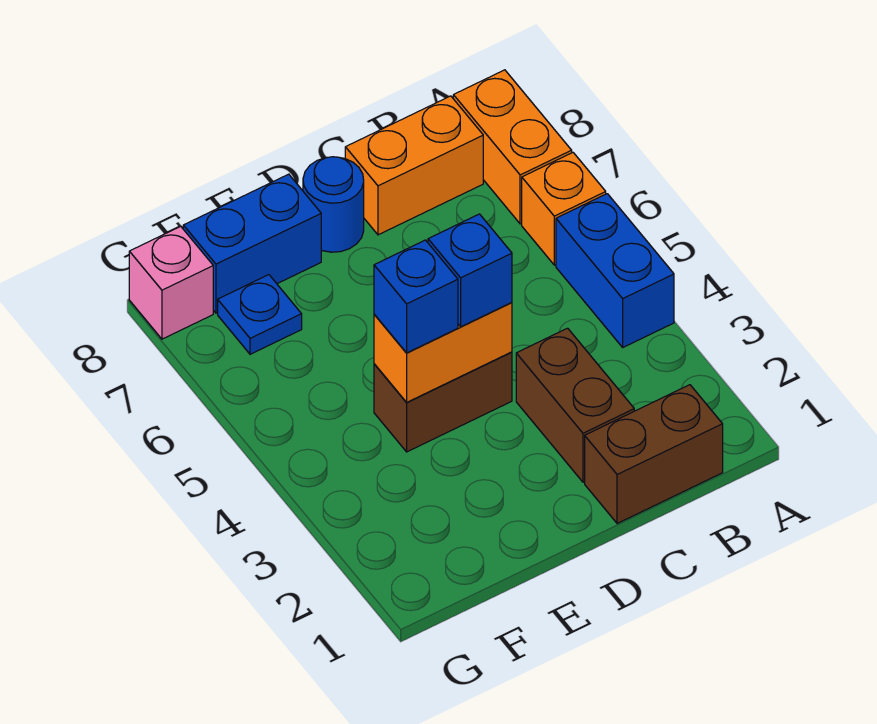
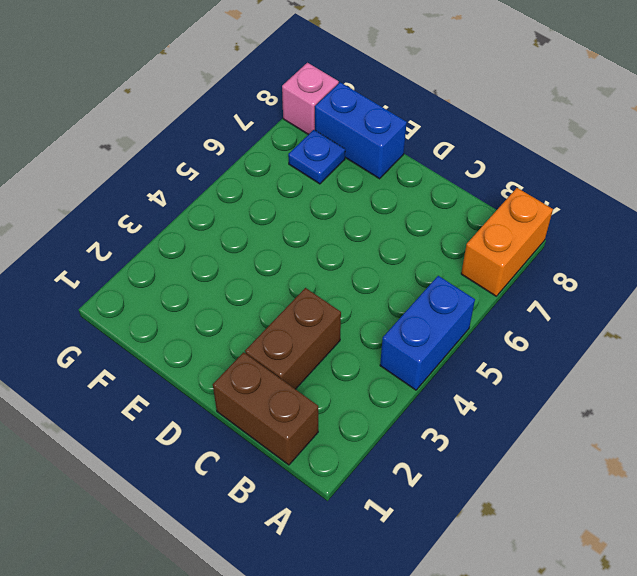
none -> orange 1x1 brick [522,153,606,265]
none -> orange 1x2 brick [345,96,483,235]
none -> brown 1x2 brick [374,352,512,452]

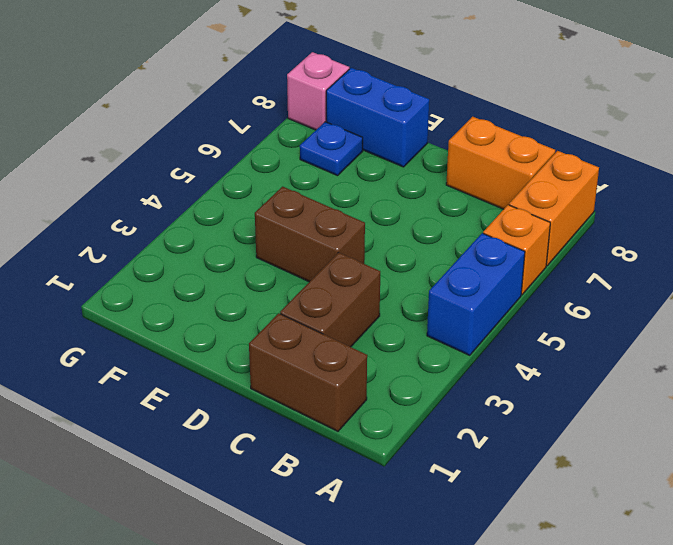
none -> blue 1x1 round brick [303,157,364,252]
none -> orange 1x2 brick [374,302,512,402]
none -> blue 1x1 brick [428,214,512,327]

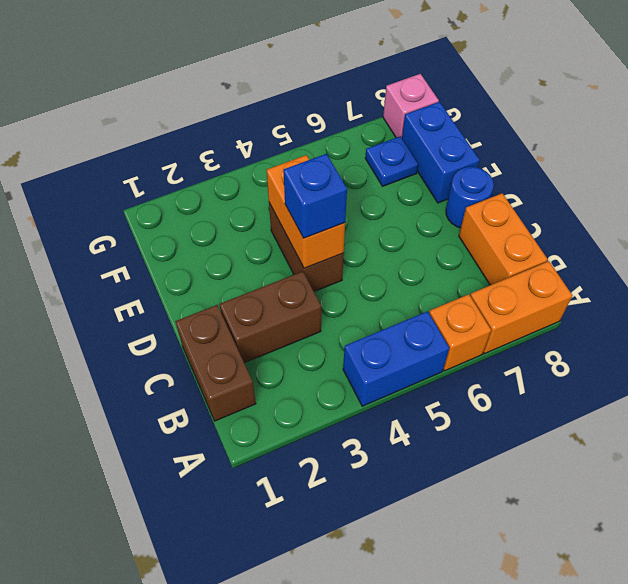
none -> blue 1x1 brick [374,240,458,353]

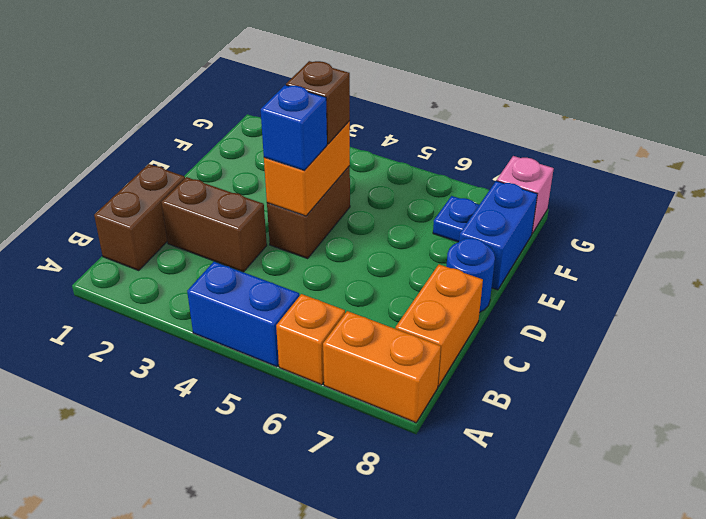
brown 1x1 brick [286,61,350,144] -> blue 1x1 brick [374,240,458,353]

